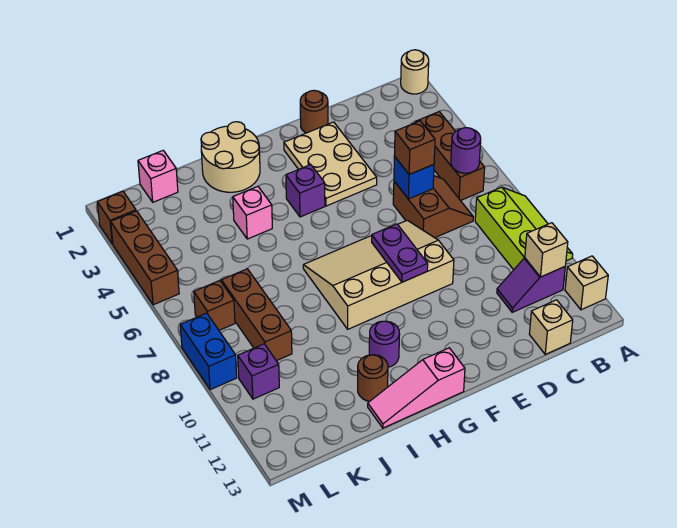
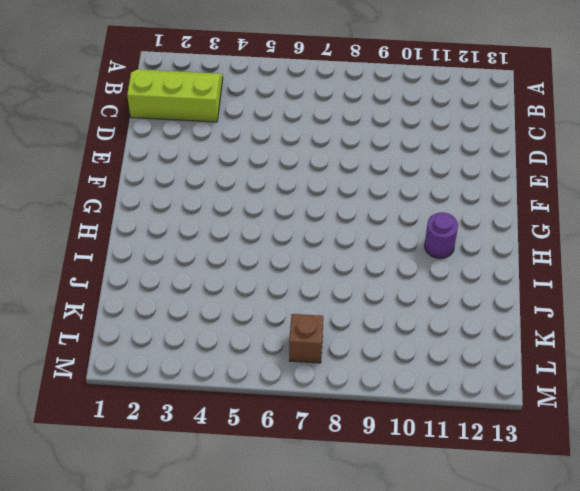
lime 2x3 slope [127,69,223,122] -> lime 2x3 slope moved to [475,187,573,270]
none -> tan 1x1 round brick [401,50,429,94]
none -> tan 1x1 brick [565,256,608,310]
none -> brown 1x3 brick [415,112,485,201]

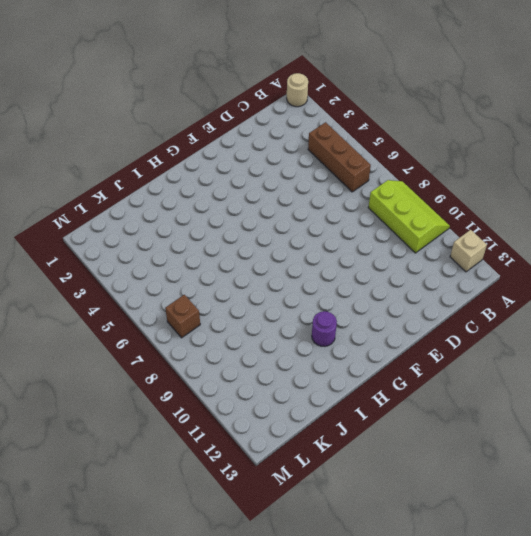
none -> purple 1x2 slope [497,258,565,312]
none -> brown 2x2 slope [393,176,473,238]
none -> tan 1x1 brick [529,300,573,354]

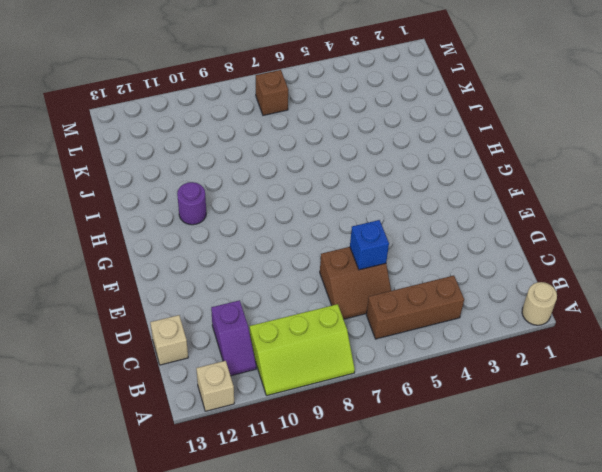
purple 1x2 slope [211,300,256,376] -> purple 1x2 slope turned to [497,258,565,312]
none -> brown 1x1 round brick [300,90,328,133]
none -> tan 2x3 plate [284,122,377,206]
none -> tan 3x4 slope [303,220,454,329]

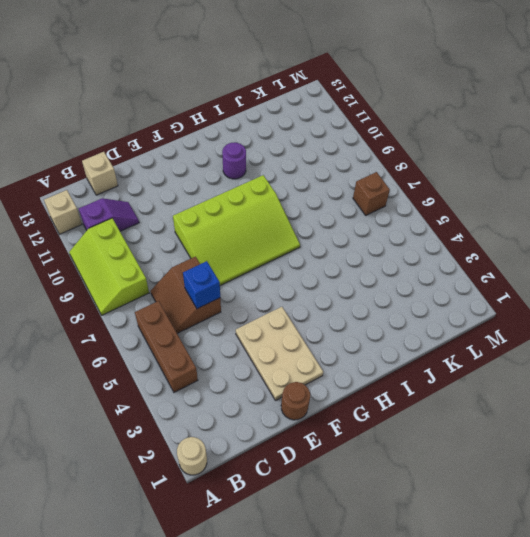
lime 3x4 slope [173,175,300,285] -> tan 3x4 slope [303,220,454,329]
none -> purple 1x1 brick [286,165,325,217]
none -> pink 1x3 slope [368,348,465,428]
none -> tan 2x2 round brick [201,122,260,192]

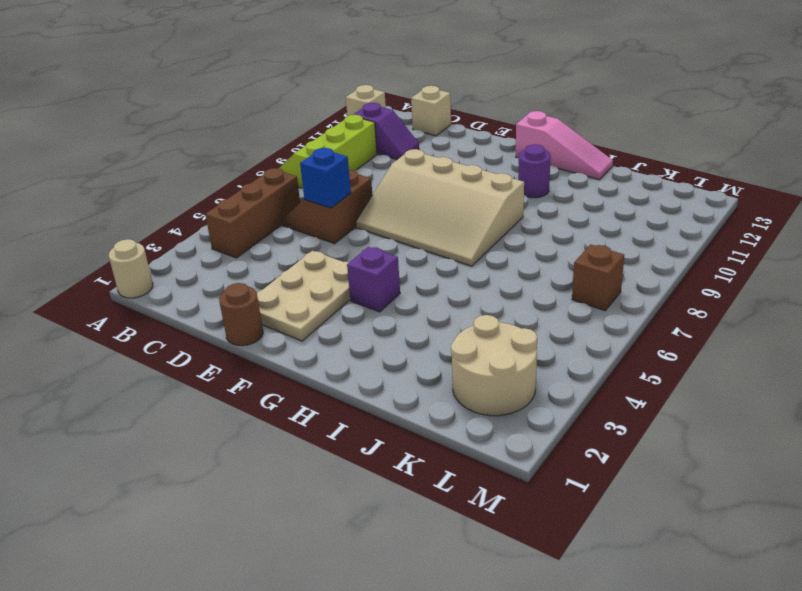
tan 2x2 round brick [451,315,537,416] -> tan 2x2 round brick moved to [201,122,260,192]
none -> pink 1x1 brick [233,186,272,239]
none -> brown 1x1 round brick [358,355,388,401]
none -> pink 1x1 brick [138,151,178,202]

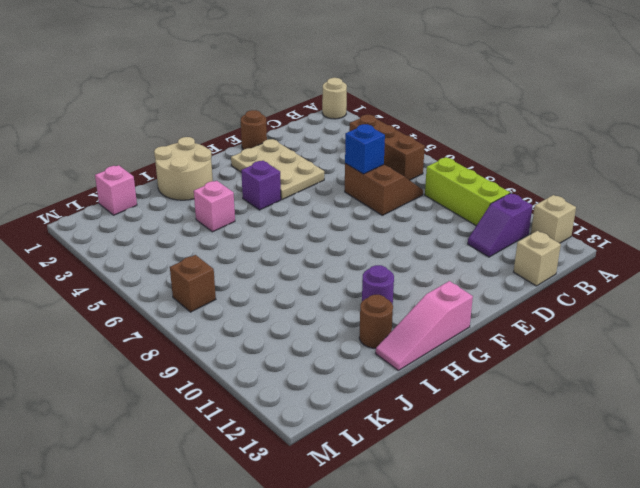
none -> tan 3x4 slope [303,220,454,329]
none -> brown 1x3 brick [221,269,292,361]
none -> purple 1x1 brick [238,344,279,399]

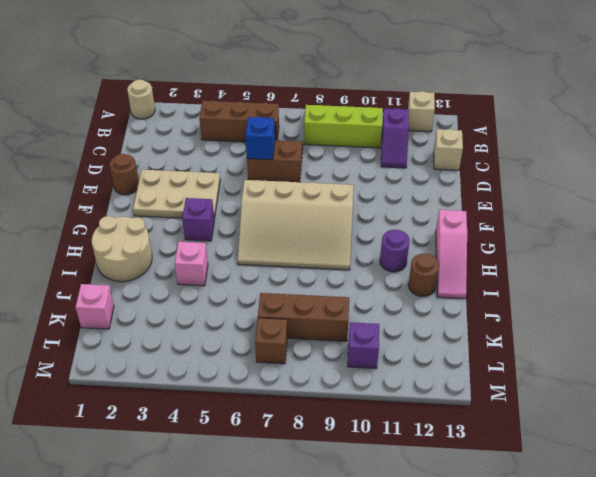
tan 3x4 slope [238,180,354,270] -> tan 3x4 slope turned to [303,220,454,329]
none -> brown 1x1 brick [97,191,136,244]
none -> brown 1x3 brick [111,211,179,305]
none -> blue 1x2 brick [180,313,237,390]

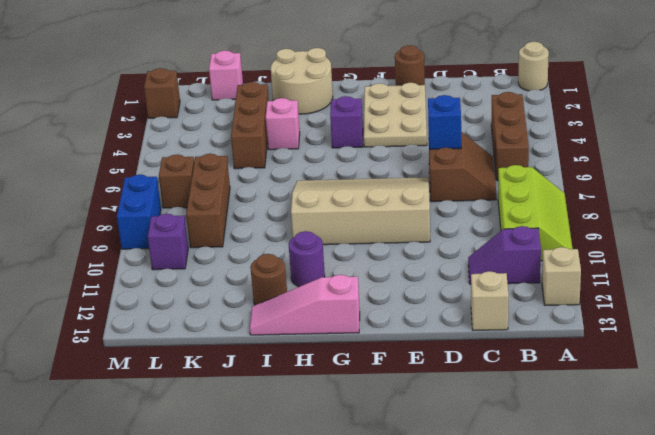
brown 1x3 brick [231,82,269,169] -> brown 1x3 brick moved to [111,211,179,305]
none -> purple 1x1 round brick [451,128,481,173]
none -> tan 1x1 brick [525,223,568,277]
none -> purple 1x2 plate [372,224,428,282]

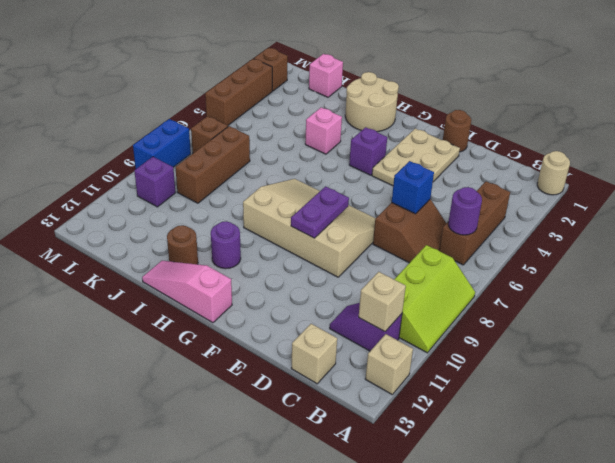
none -> brown 1x1 brick [394,121,435,175]

